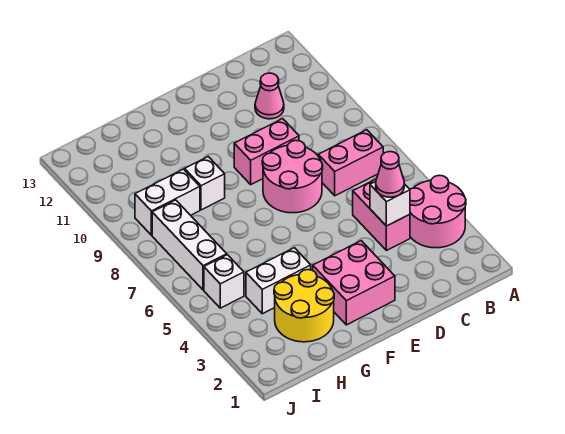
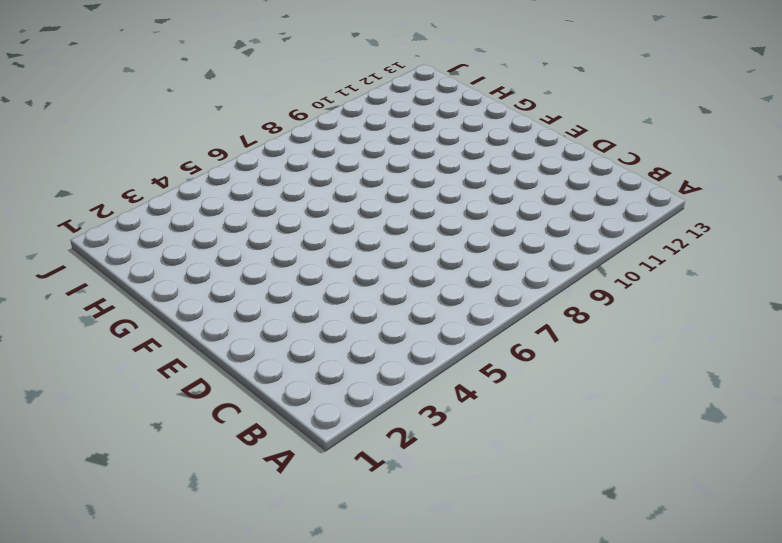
none -> pink 2x2 round brick [410,175,466,248]
none -> pink 1x2 brick [318,130,383,196]
none -> pink 1x2 brick [353,179,410,251]

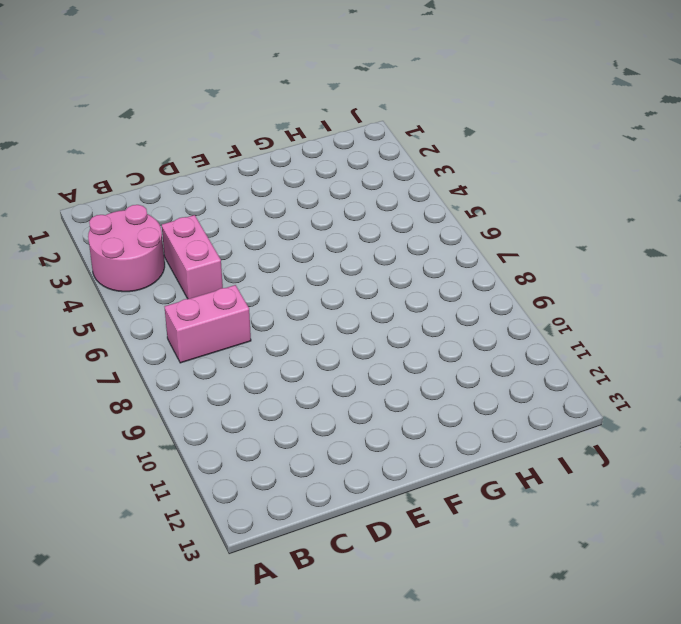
none -> pink 1x1 cone [255,73,284,119]
none -> pink 2x2 round brick [262,140,323,213]
none -> pink 1x2 brick [234,119,299,184]

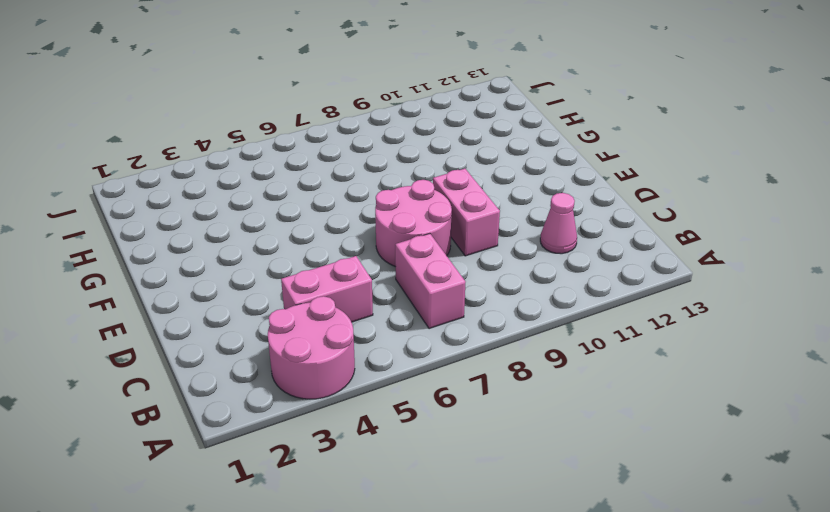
none -> pink 2x2 brick [313,241,395,325]
none -> yellow 2x2 round brick [274,270,334,342]
none -> white 1x2 brick [246,248,311,314]

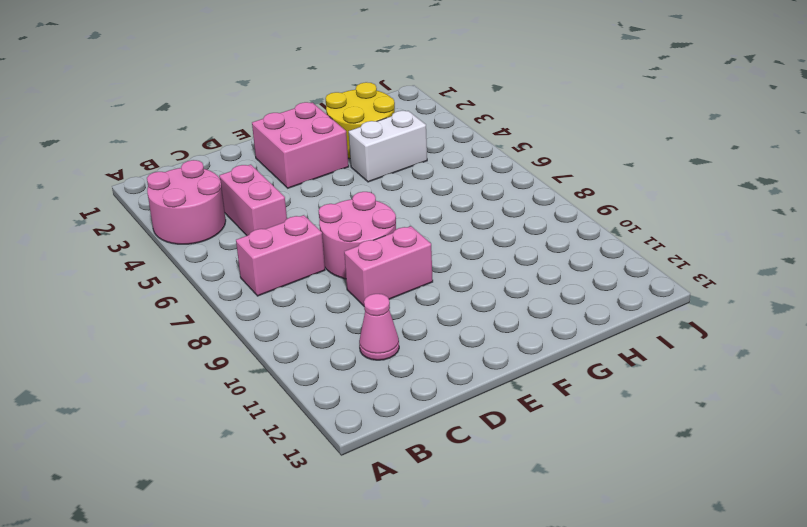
none -> white 1x1 brick [185,157,225,210]
none -> white 1x2 brick [135,169,200,235]
none -> white 1x1 brick [204,255,244,308]

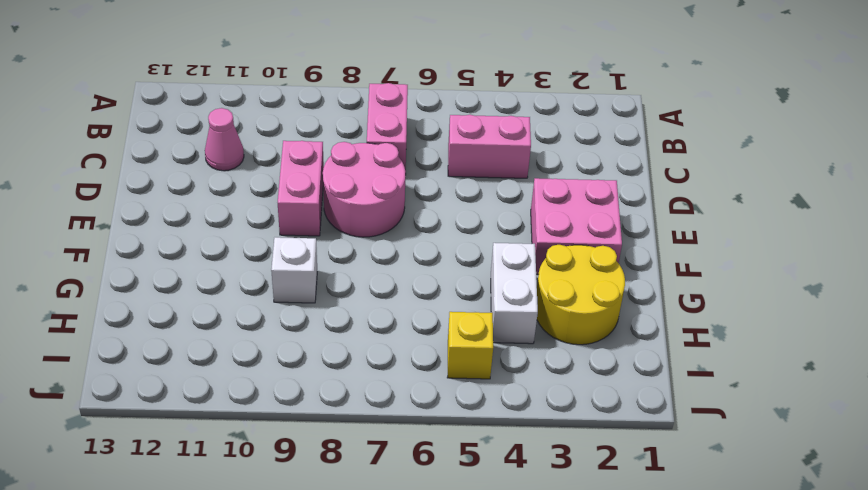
yellow 1x1 brick [447,312,493,379] -> white 1x1 brick [204,255,244,308]
none -> pink 2x2 round brick [410,175,466,248]
none -> white 1x2 brick [135,169,200,235]
none -> white 1x3 brick [152,200,227,290]

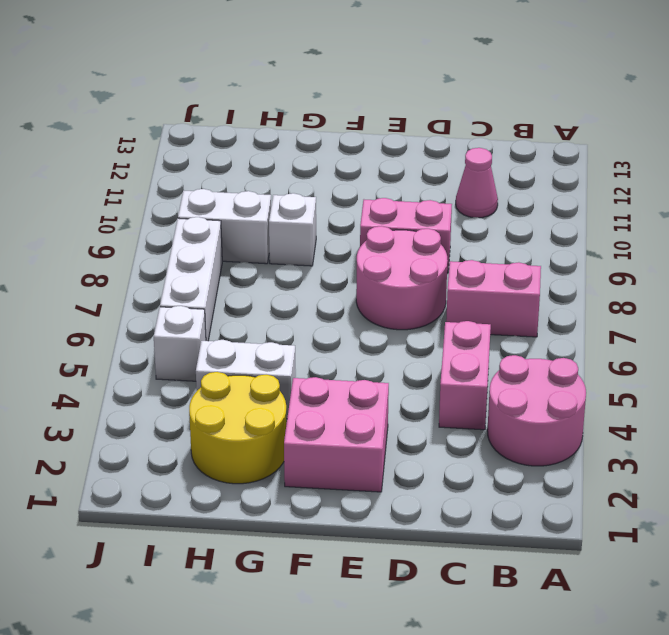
none -> white 1x1 brick [370,182,410,226]
none -> pink 1x1 cone [376,152,404,197]

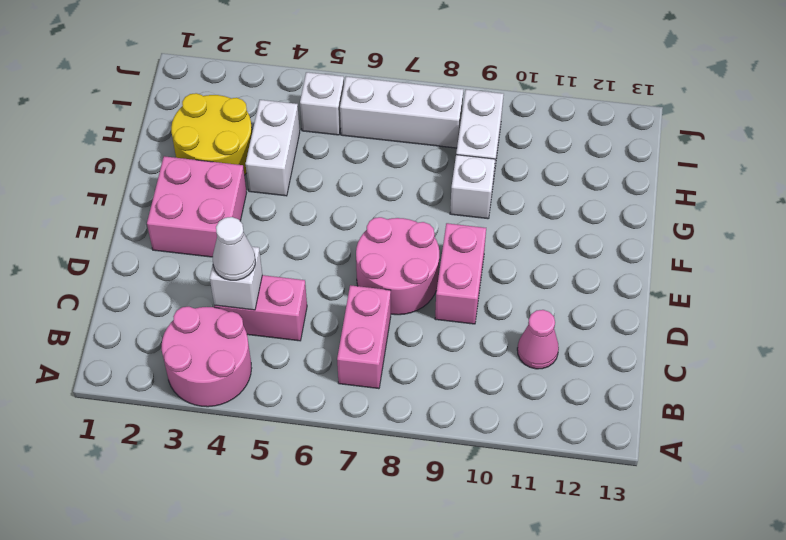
white 1x1 cone [213,217,255,280] -> pink 1x1 cone [376,152,404,197]

